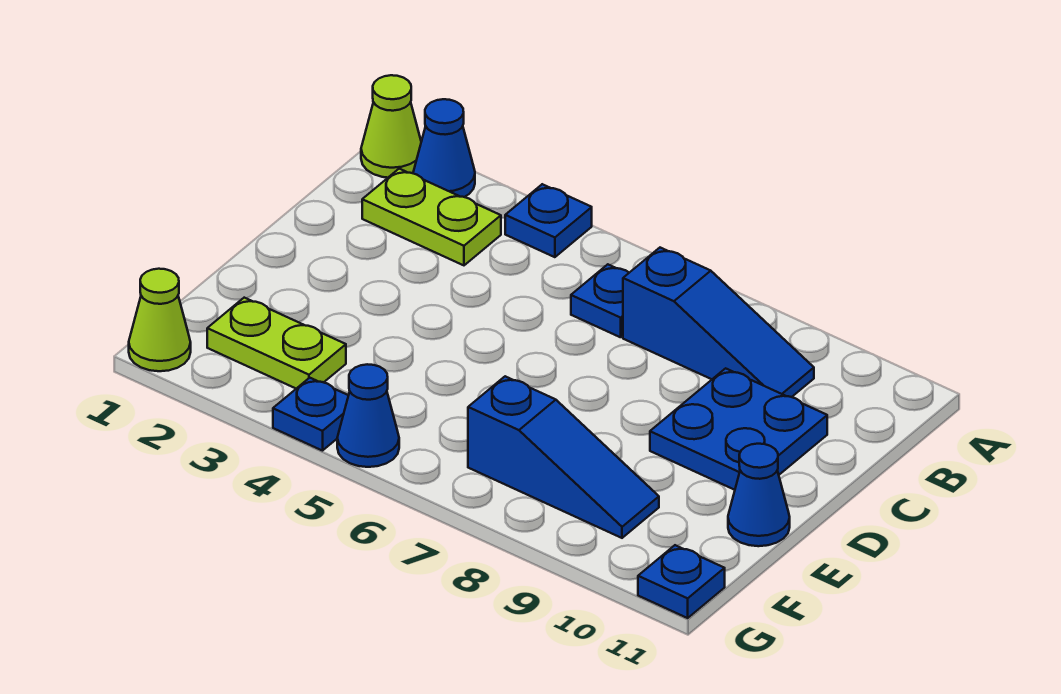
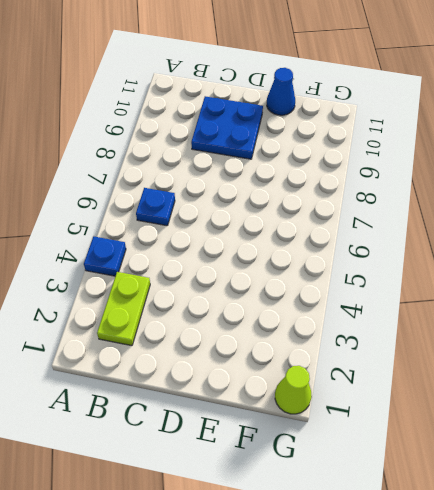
none -> lime 1x1 cone [361,75,421,178]
none -> blue 1x1 cone [413,99,475,197]
none -> blue 1x3 slope [623,248,814,397]

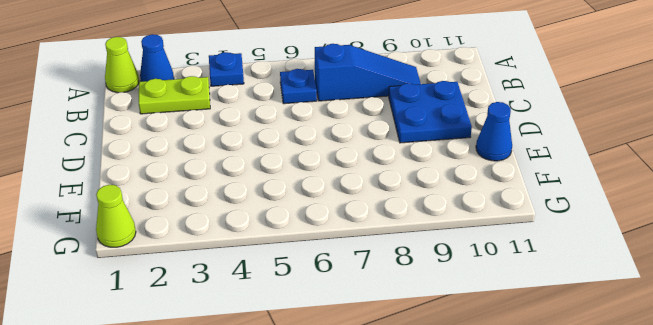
none -> lime 1x2 plate [207,298,346,389]
none -> blue 1x3 slope [468,376,659,538]
none -> blue 1x1 plate [273,378,349,451]

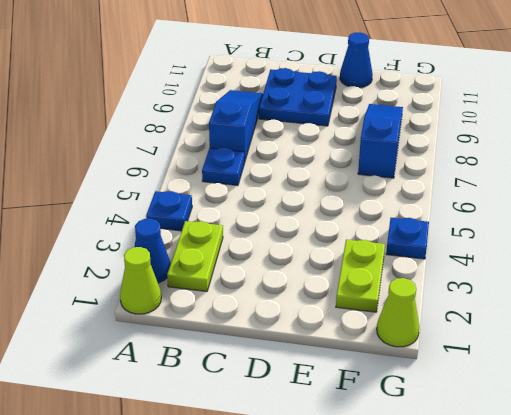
none -> blue 1x1 cone [337,364,399,467]
none -> blue 1x1 plate [638,545,725,618]

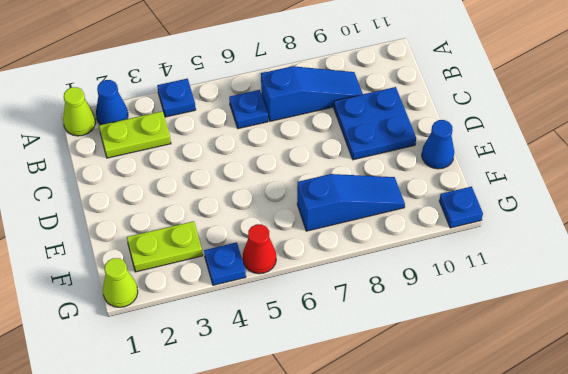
red 1x1 cone [243,224,276,274] -> blue 1x1 cone [337,364,399,467]

